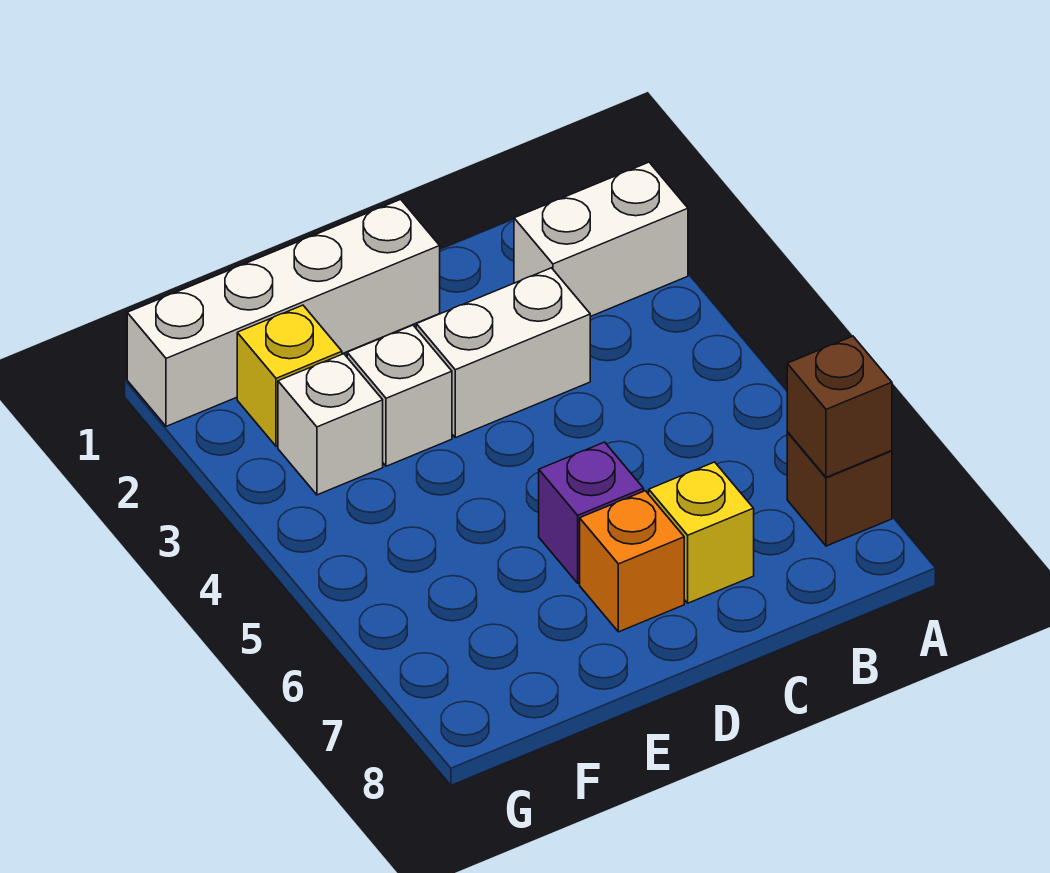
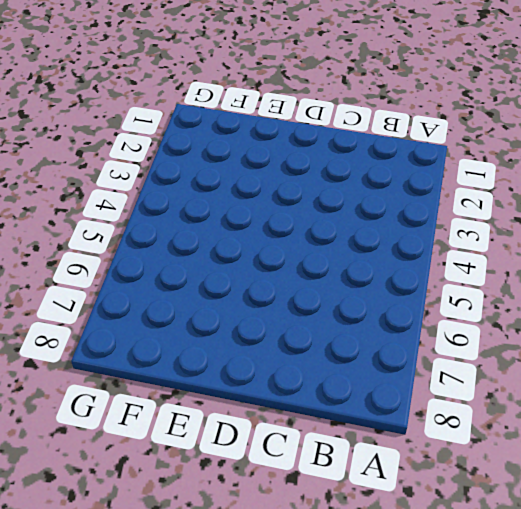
none -> white 1x2 brick [514,162,688,317]
none -> brown 1x1 brick [787,432,892,546]

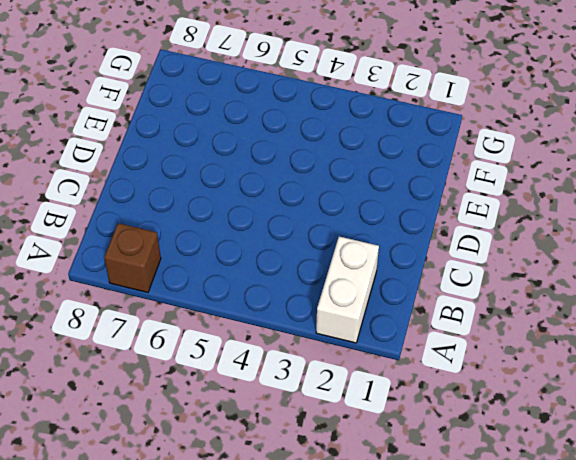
none -> white 1x2 brick [416,268,590,438]
none -> yellow 1x1 brick [649,462,754,603]

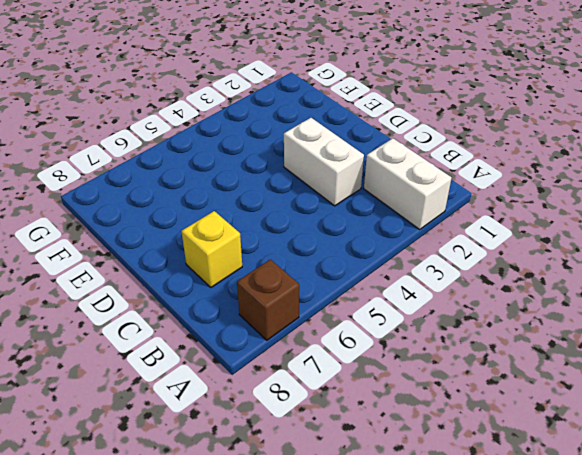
none -> white 1x4 brick [127,199,440,426]
none -> purple 1x1 brick [539,442,644,583]

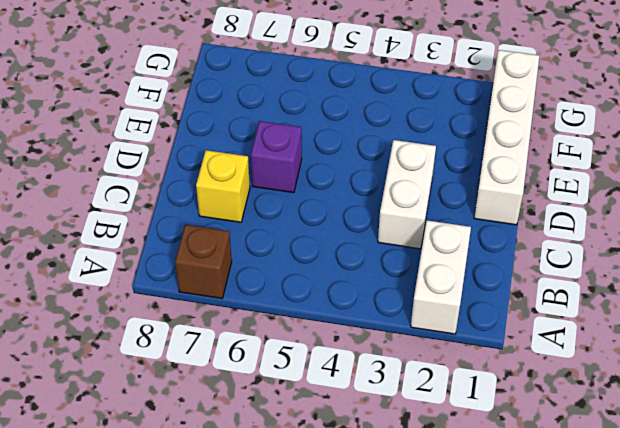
none -> orange 1x1 brick [580,491,684,632]
none -> white 1x1 brick [347,325,452,466]

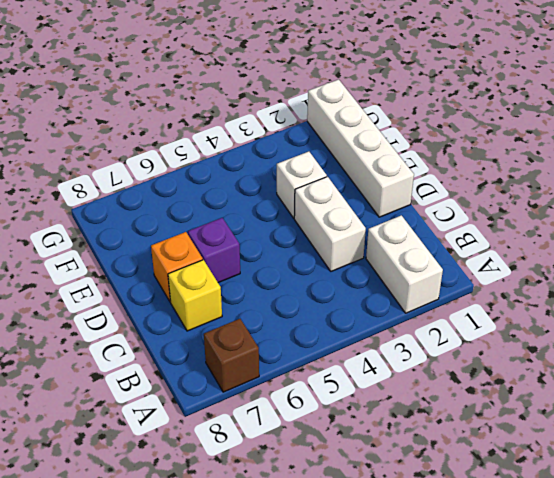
none -> yellow 1x1 brick [237,305,342,446]
none -> white 1x1 brick [278,354,383,495]

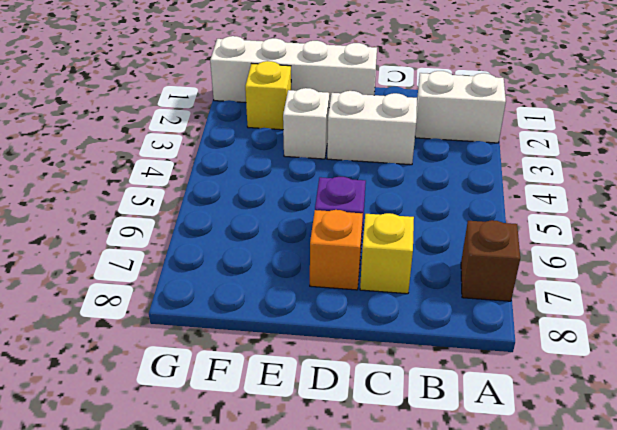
none -> white 1x1 brick [278,354,383,495]
none -> brown 1x1 brick [787,336,892,477]

